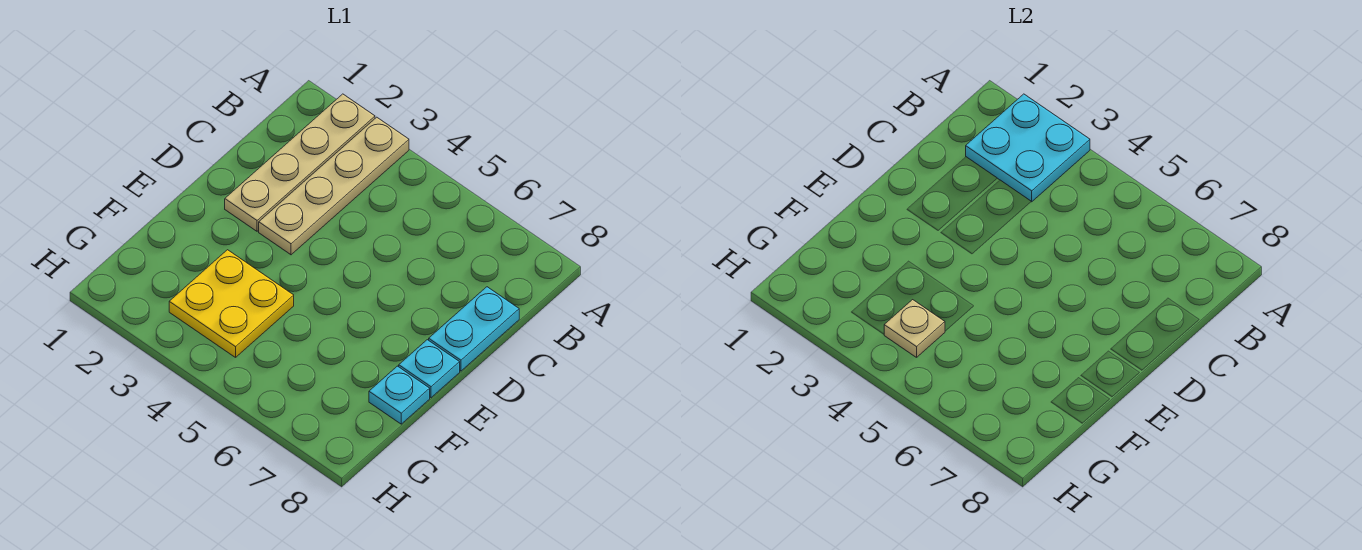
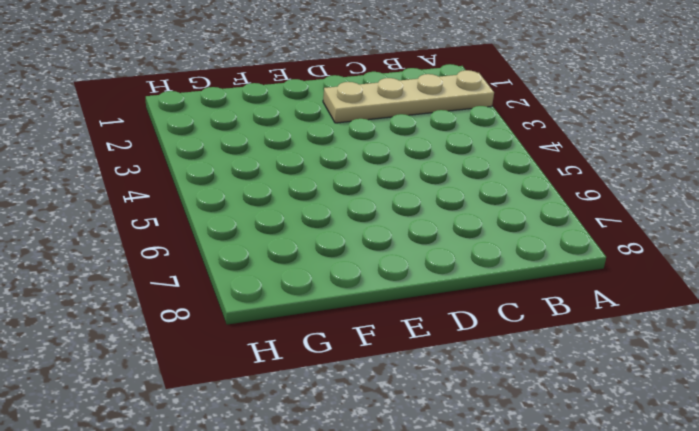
none -> tan 1x4 plate [259,117,409,255]
none -> cyan 1x2 plate [429,287,519,371]

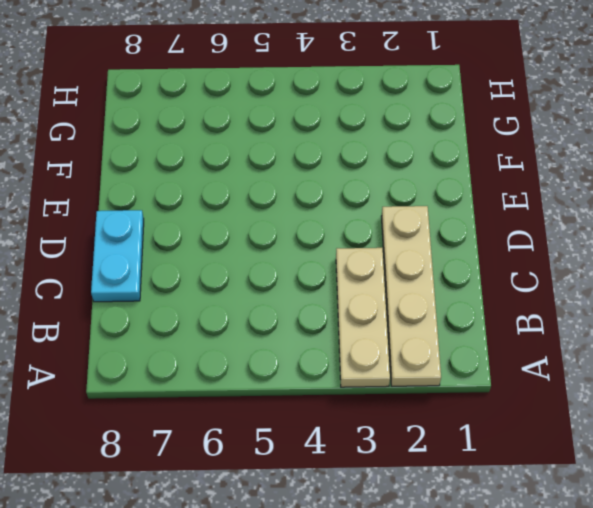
tan 1x3 plate [336,248,390,387] -> tan 1x4 plate [259,117,409,255]
none -> cyan 1x1 plate [399,340,460,398]
none -> yellow 2x2 plate [169,250,294,357]

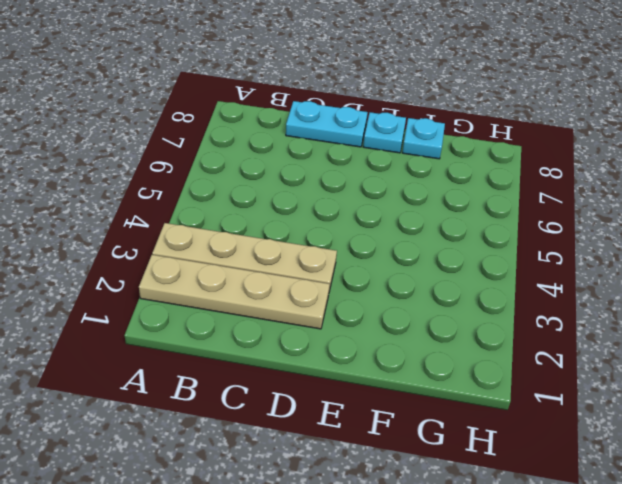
none -> yellow 2x2 plate [169,250,294,357]
none -> cyan 2x2 plate [966,94,1090,202]

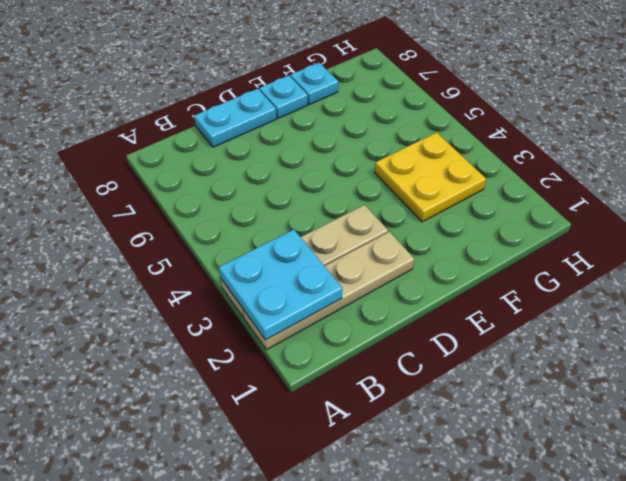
none -> tan 1x1 plate [884,300,945,357]

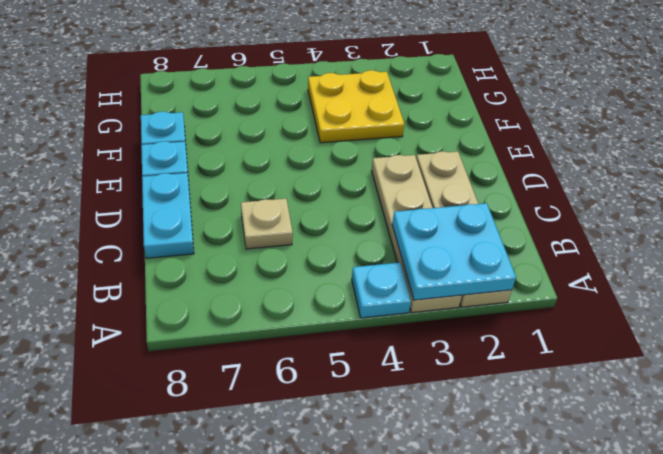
cyan 1x1 plate [352,263,411,318] -> none
tan 1x1 plate [241,199,293,249] -> tan 1x1 plate moved to [884,300,945,357]

